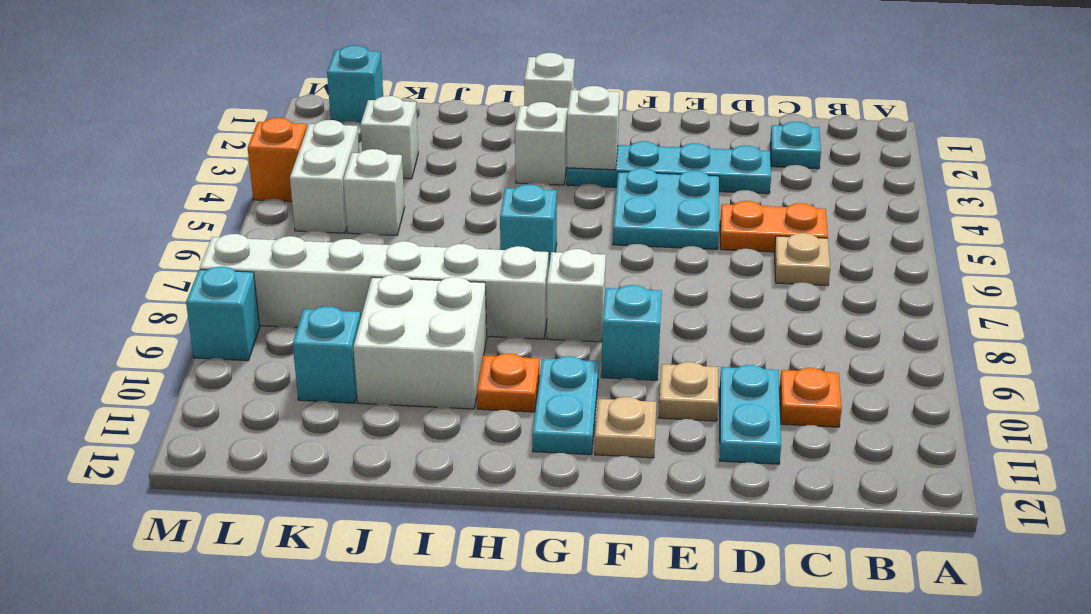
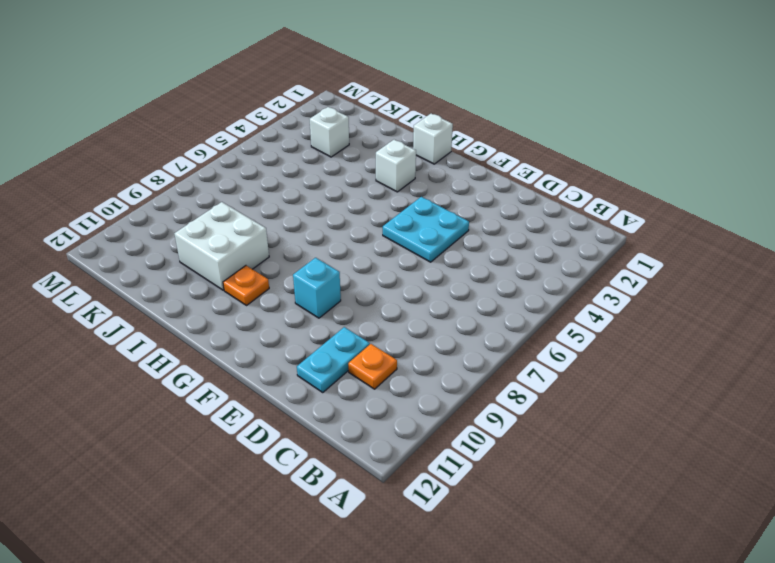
none -> cyan 1x1 plate [770,122,821,169]
none -> orange 1x2 plate [720,201,828,252]
none -> tan 1x1 plate [774,233,830,285]

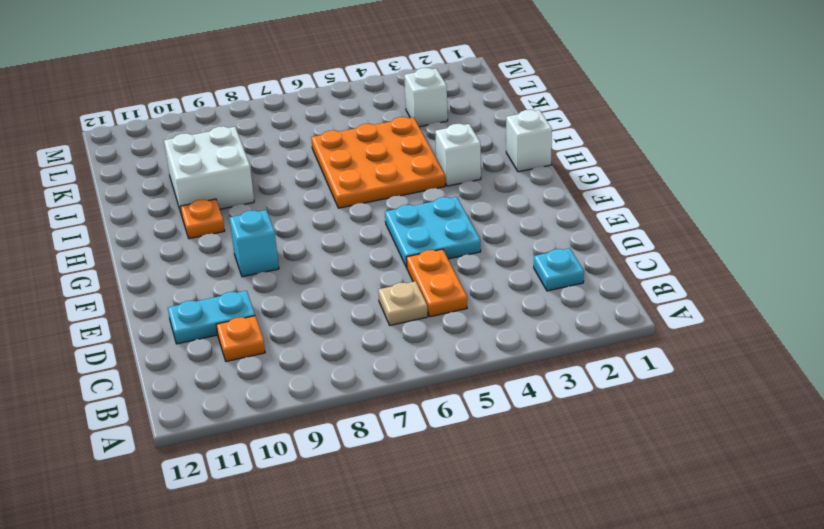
orange 3x3 plate [311,117,445,208] -> cyan 1x1 brick [500,184,557,272]
none -> cyan 1x4 plate [567,141,771,194]
none -> tan 1x1 plate [659,362,718,421]
none -> tan 1x1 plate [595,397,657,458]

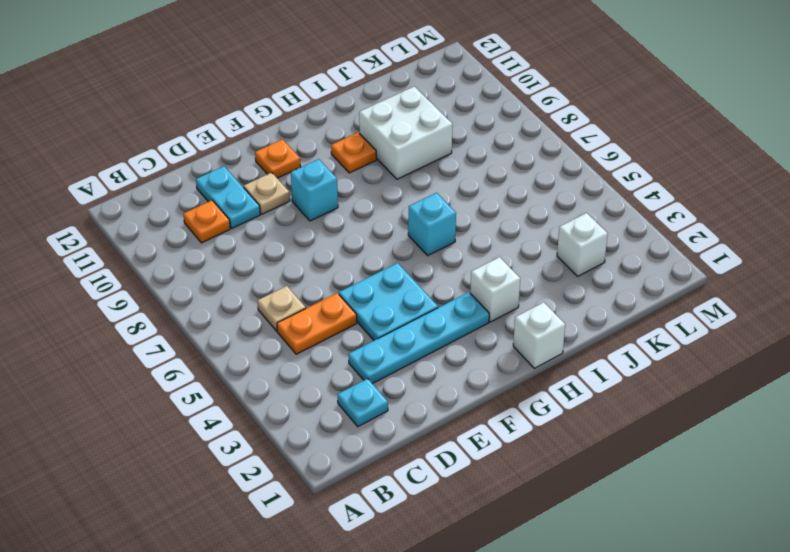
orange 1x1 plate [255,139,300,178] -> tan 1x1 plate [595,397,657,458]
none -> white 1x1 brick [547,249,606,342]
none -> cyan 1x2 plate [533,356,599,455]
none -> white 1x6 brick [200,234,548,339]

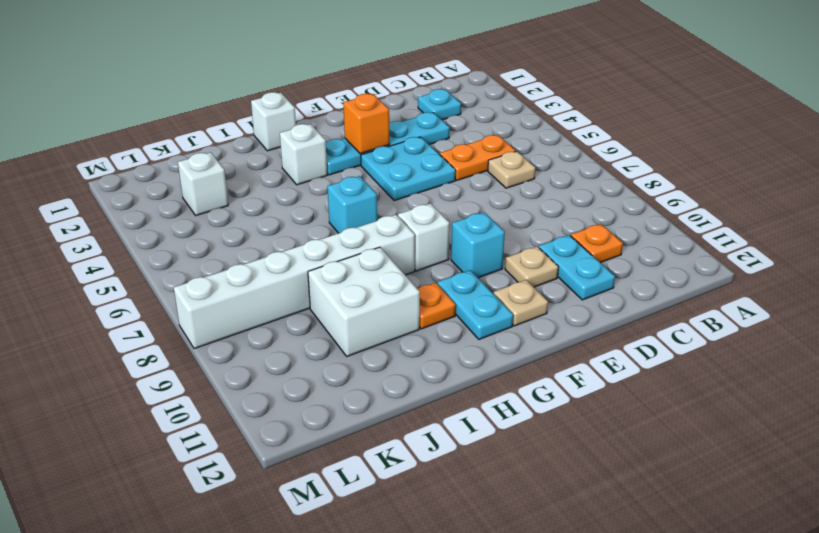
orange 1x1 brick [343,94,390,154] -> orange 1x1 brick moved to [248,118,307,202]
none -> white 1x1 brick [343,149,405,235]
none -> cyan 1x1 brick [293,306,360,403]
none -> cyan 1x1 brick [327,45,383,123]

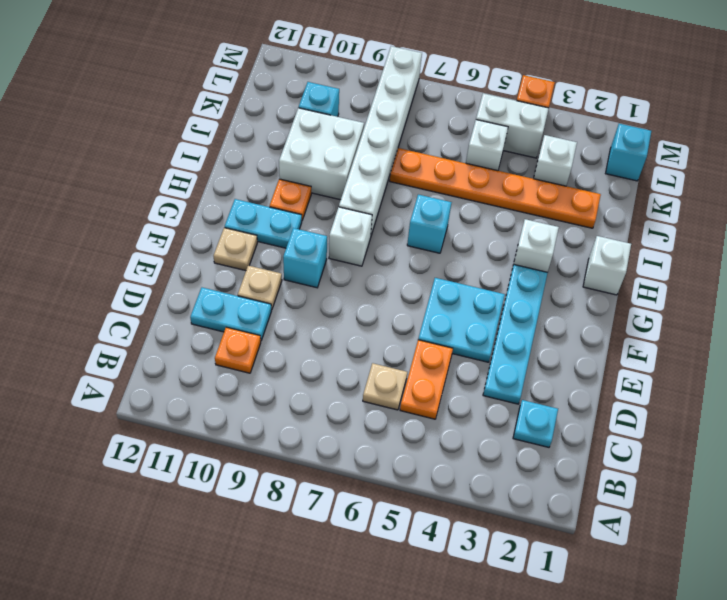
orange 1x6 plate [390,148,601,228] -> none
none -> cyan 1x1 brick [186,267,260,361]
none -> white 1x1 brick [567,86,619,170]

